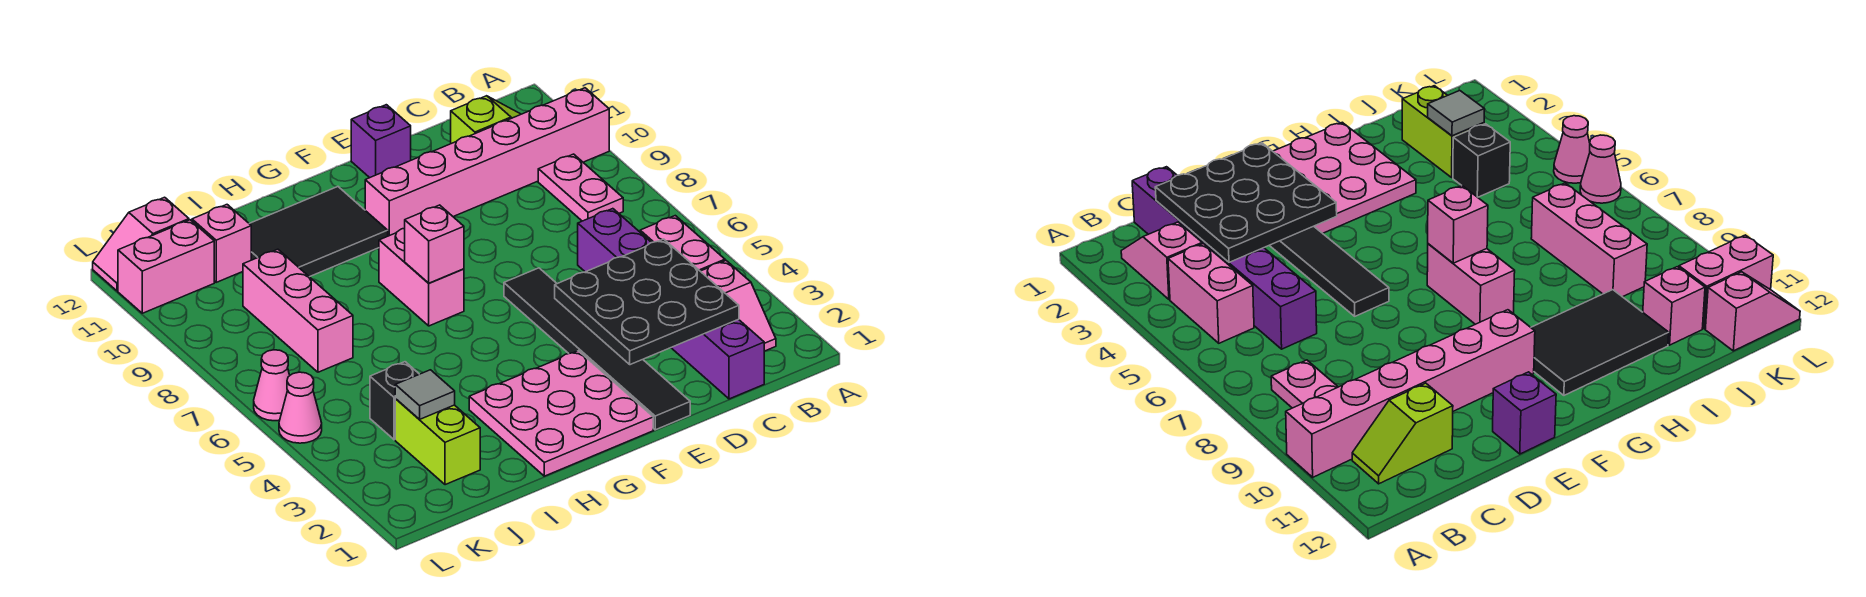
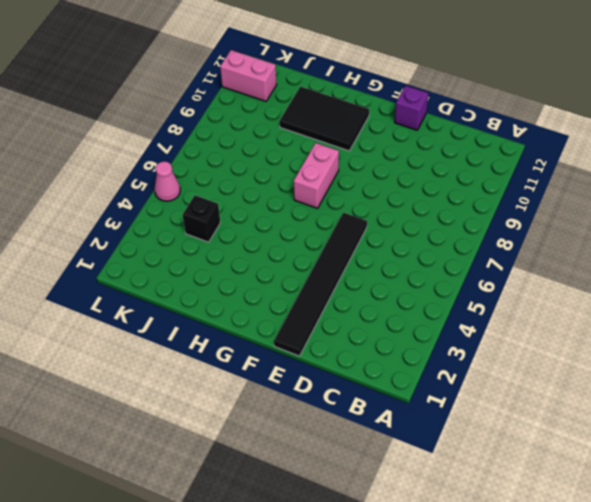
none -> pink 1x6 brick [365,88,609,236]
none -> pink 1x2 slope [701,261,776,351]
none -> pink 1x2 brick [640,216,725,271]

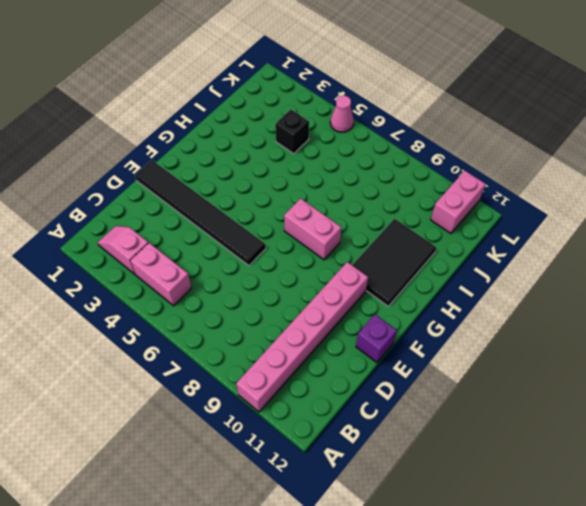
none -> pink 1x2 plate [538,154,623,221]
none -> lime 1x2 slope [451,96,521,144]
none -> purple 1x6 brick [578,209,764,399]

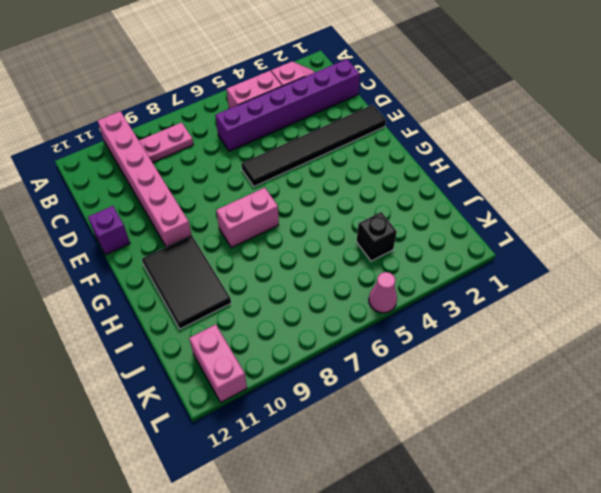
none -> lime 1x2 slope [451,96,521,144]
none -> pink 3x3 plate [469,351,653,476]
none -> lime 1x2 brick [395,399,480,485]

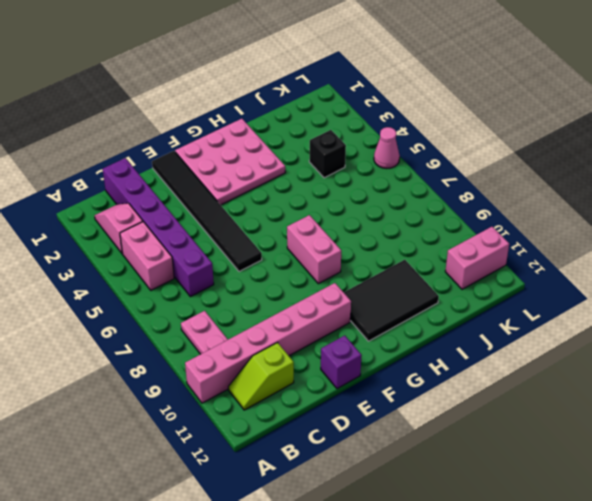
none -> lime 1x2 brick [395,399,480,485]
none -> pink 1x3 brick [243,249,353,372]
none -> pink 1x1 brick [192,205,251,282]

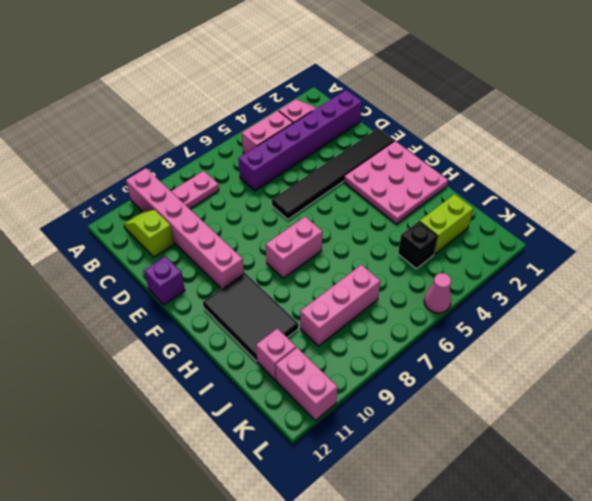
none -> pink 1x2 slope [93,197,189,291]
none -> pink 1x1 cone [254,350,290,421]
none -> black 3x3 plate [555,239,739,365]

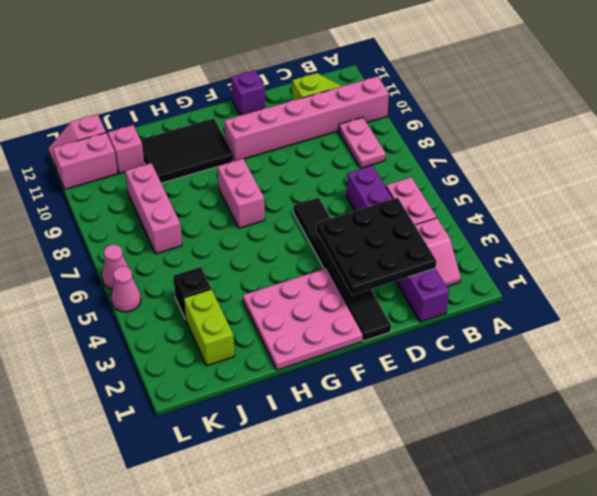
none -> pink 1x1 brick [405,205,464,283]
none -> grey 1x1 tile [395,370,455,420]

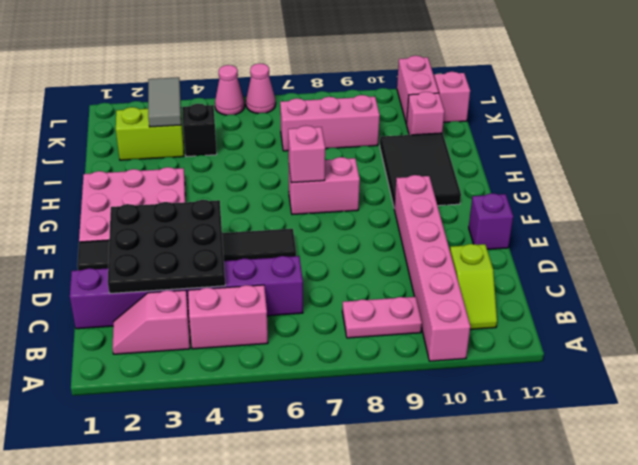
grey 1x2 tile [148,77,181,127] -> grey 1x1 tile [395,370,455,420]

